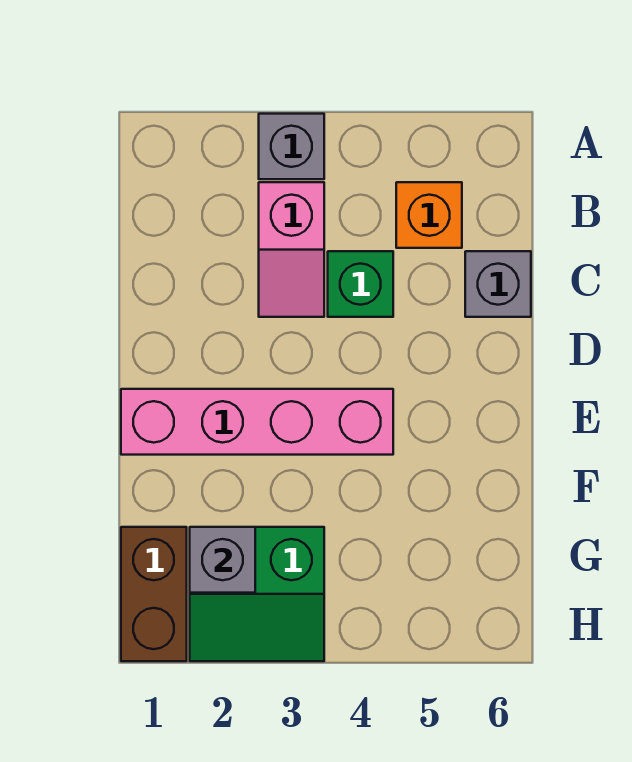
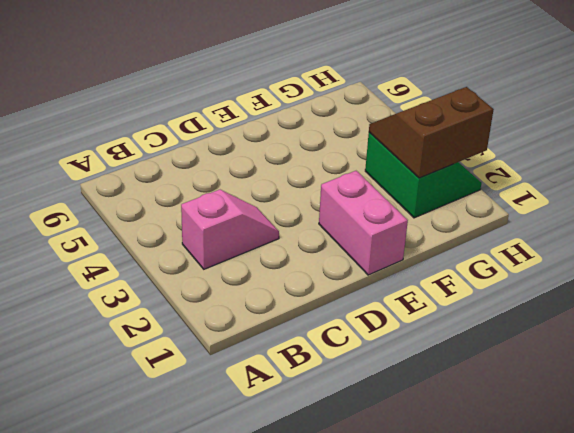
pink 1x2 brick [319,171,408,275] -> pink 1x4 brick [121,389,393,455]
brown 2x2 slope [369,87,494,178] -> grey 1x1 brick [190,527,255,593]
none -> grey 1x1 brick [259,114,324,179]
none -> orange 1x1 brick [396,182,462,248]

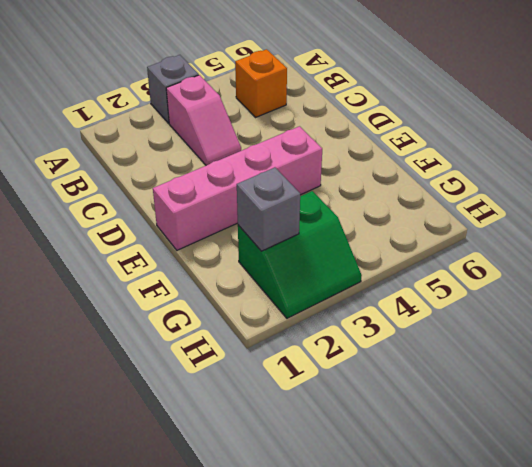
none -> green 1x1 brick [328,251,393,317]
none -> grey 1x1 brick [465,251,531,317]

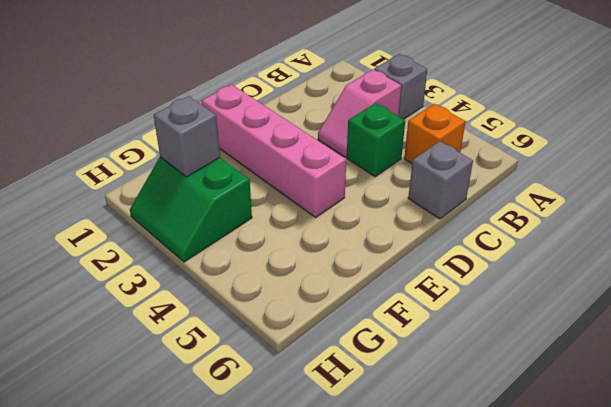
none -> brown 1x2 brick [121,527,187,661]

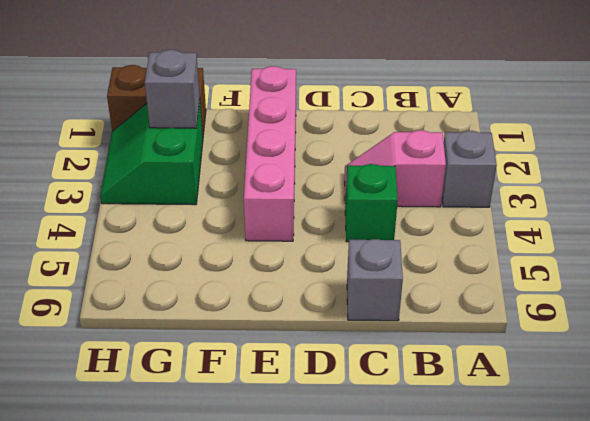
none -> orange 1x1 brick [396,182,462,248]

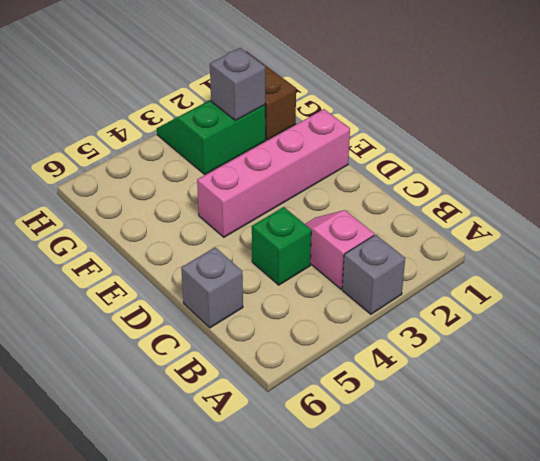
none -> orange 1x1 brick [396,182,462,248]

